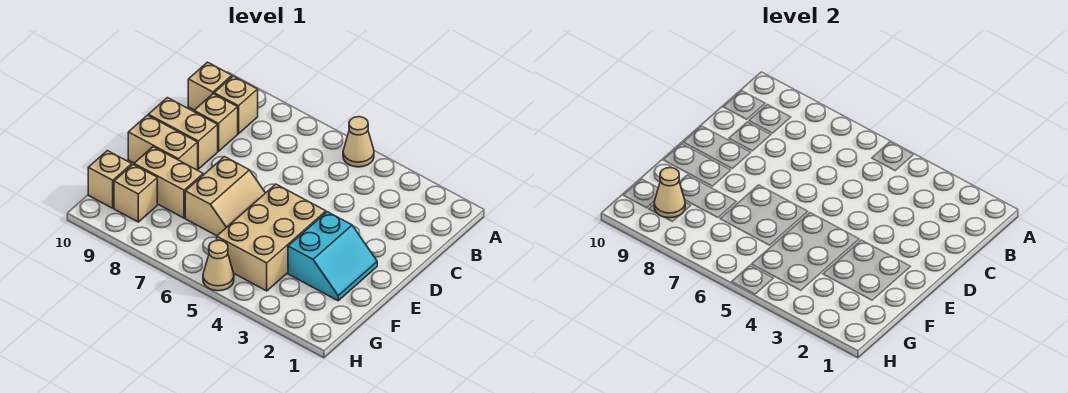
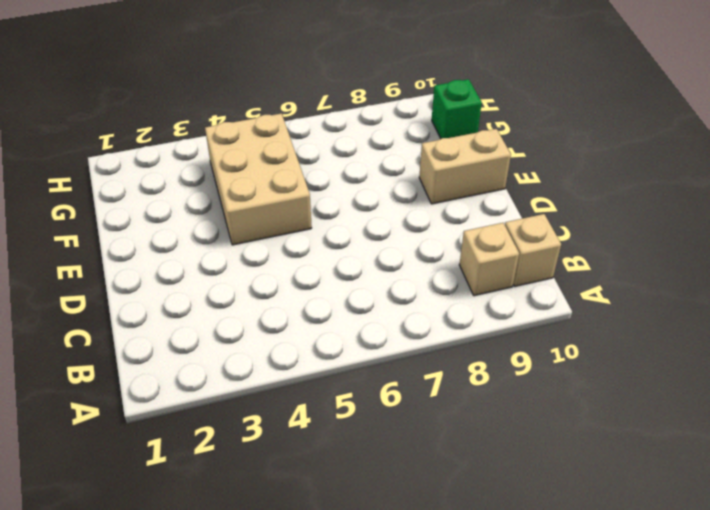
green 1x1 brick [432,79,482,139] -> tan 1x1 brick [88,151,132,208]
none -> tan 1x1 cone [343,117,374,167]
none -> tan 1x1 brick [194,94,238,151]
none -> tan 1x2 brick [148,98,218,169]

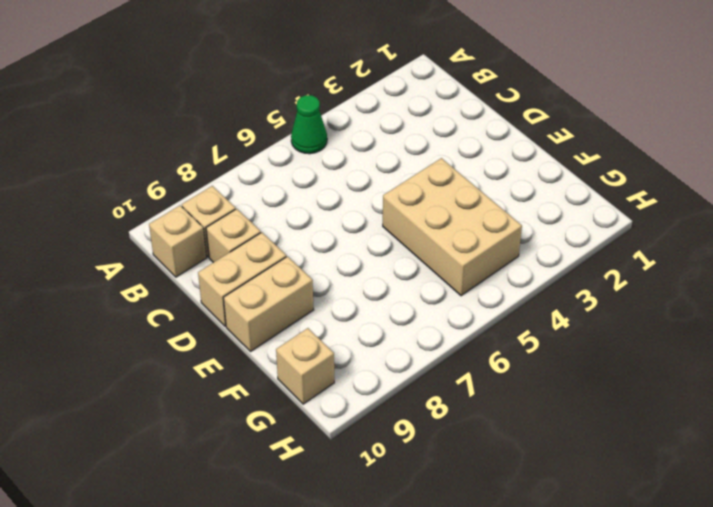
green 1x1 cone [291,95,327,154] -> tan 1x1 cone [343,117,374,167]
none -> cyan 2x2 slope [288,212,377,301]
none -> tan 2x2 slope [185,157,265,236]
none -> tan 1x2 brick [134,147,203,218]

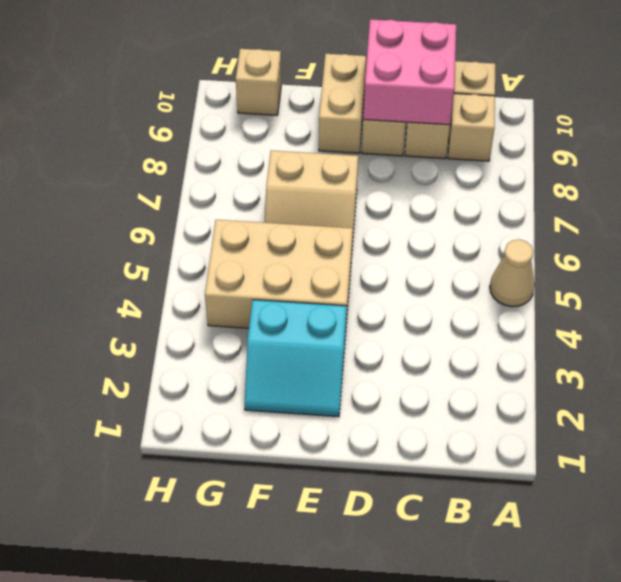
pink 2x2 brick [363,19,456,125] -> none
none -> tan 1x2 brick [134,147,203,218]
none -> tan 1x1 brick [114,165,157,222]
none -> tan 1x1 cone [203,240,234,291]

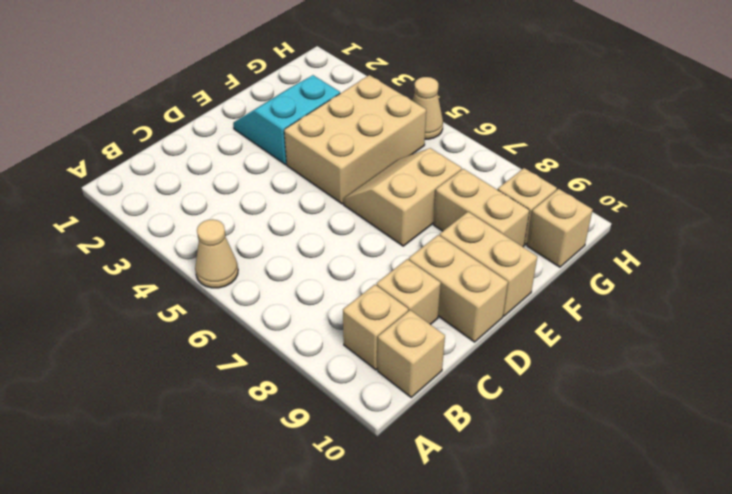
none -> tan 1x1 cone [654,168,685,218]

